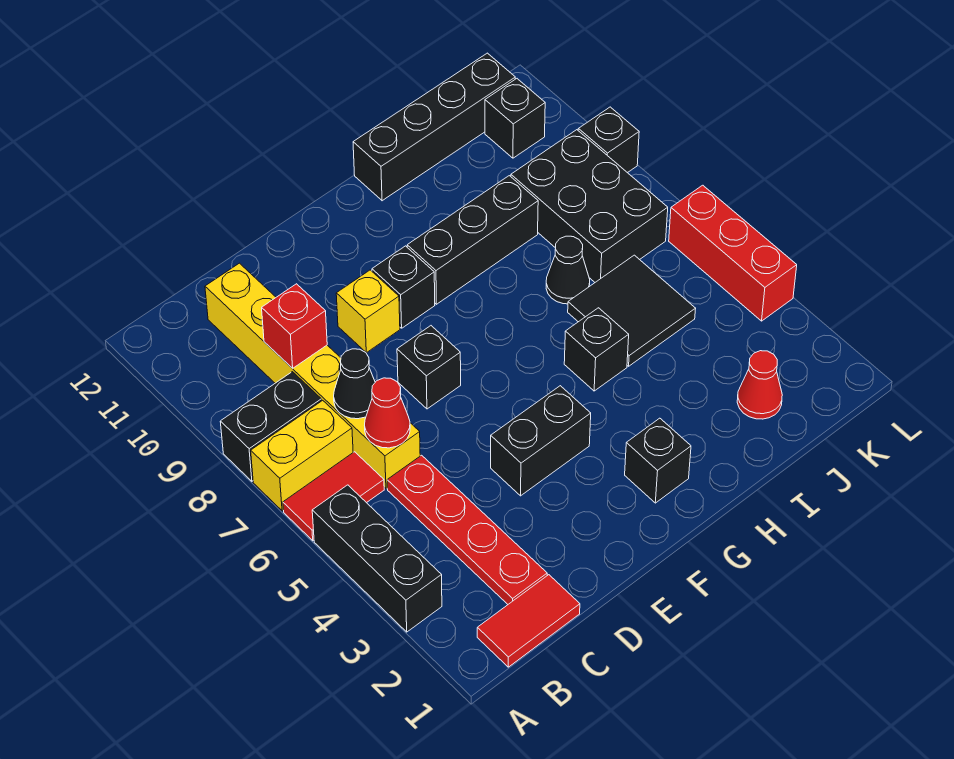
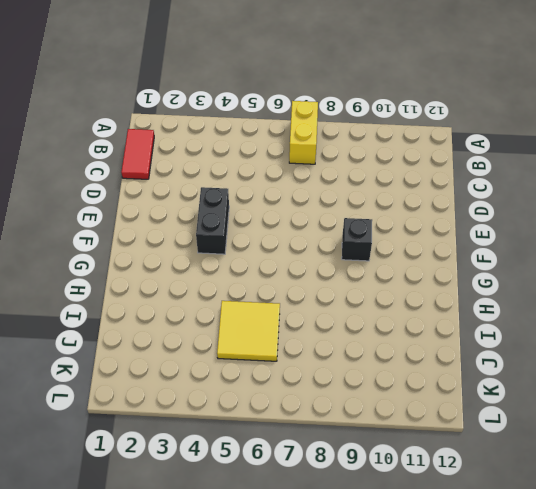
yellow 2x2 tile [217,301,280,361] -> black 2x2 tile [568,255,696,366]
none -> black 1x3 brick [312,485,442,632]
none -> red 1x2 tile [283,452,384,541]
none -> black 1x2 brick [220,372,321,481]

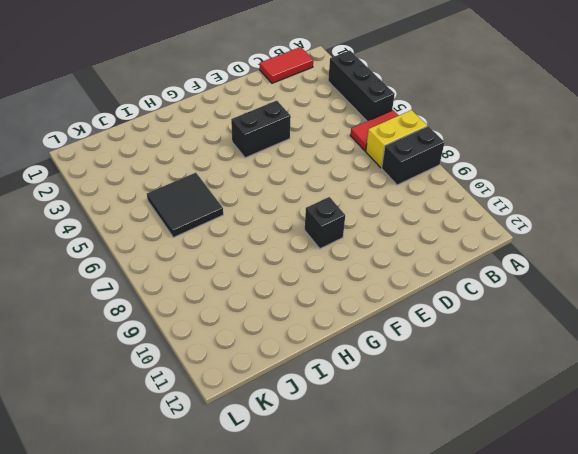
none -> red 1x4 plate [387,455,547,604]
none -> yellow 1x6 brick [205,263,420,489]
none -> black 1x1 brick [397,326,461,409]

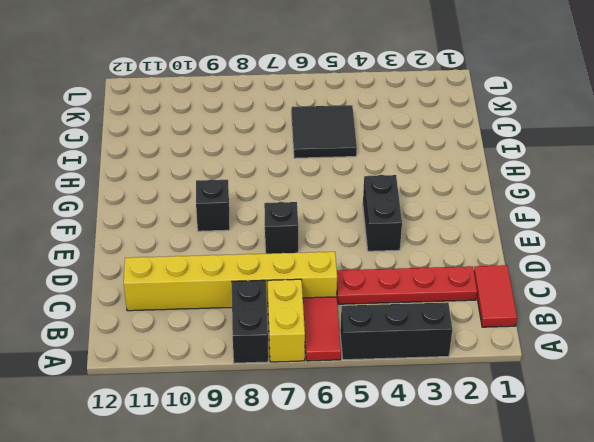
none -> yellow 1x1 brick [336,270,400,353]
none -> black 1x1 brick [625,418,691,503]
none -> black 1x3 brick [407,176,538,304]

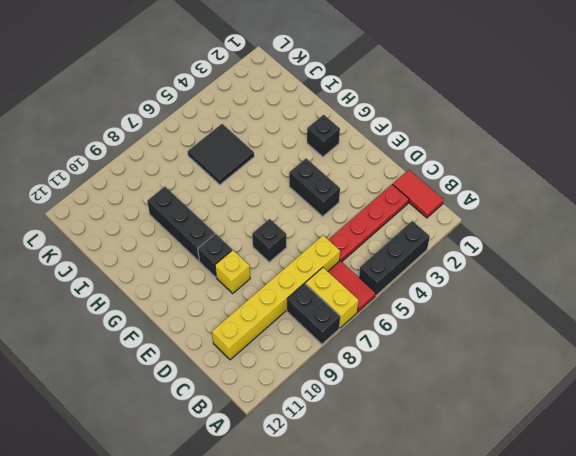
none -> black 1x1 brick [564,308,629,391]
none -> black 1x4 brick [353,53,515,201]
none -> black 1x1 cone [546,236,590,304]

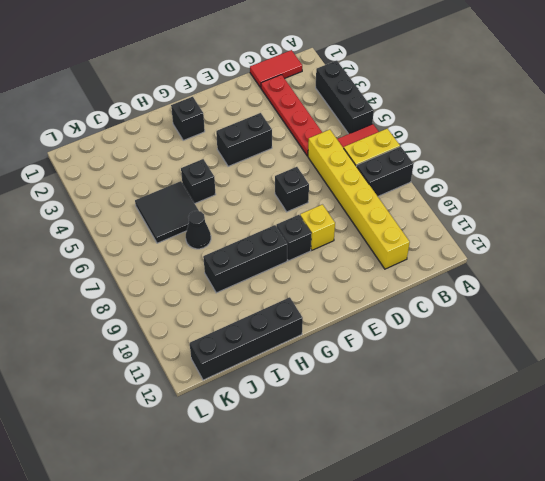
none -> red 1x1 cone [737,351,782,419]
none -> black 2x3 brick [511,130,668,282]
none -> black 1x1 brick [485,79,545,158]

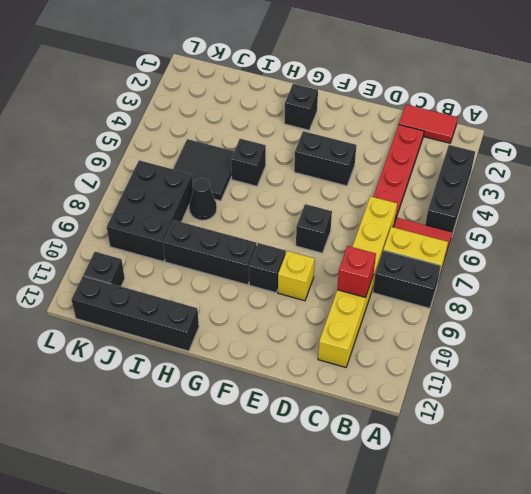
none -> red 1x1 cone [737,351,782,419]
none -> red 1x3 brick [669,185,797,321]
none -> black 1x1 brick [578,107,639,173]

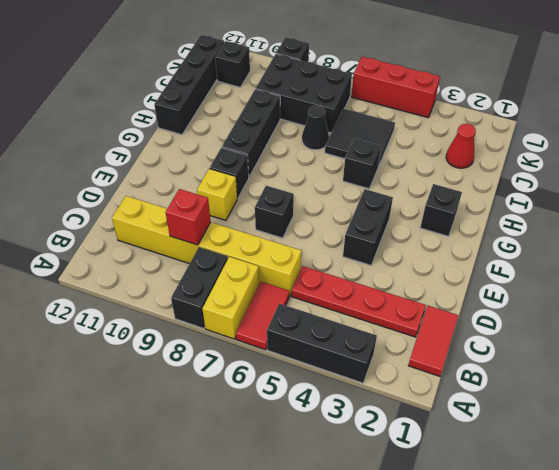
none -> red 1x1 cone [365,378,410,448]
none -> black 1x1 cone [334,349,375,419]

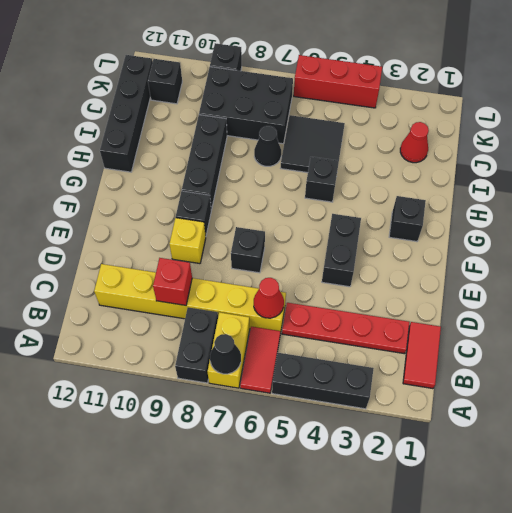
black 1x1 cone [210,334,241,374] -> black 1x1 cone moved to [334,349,375,419]

